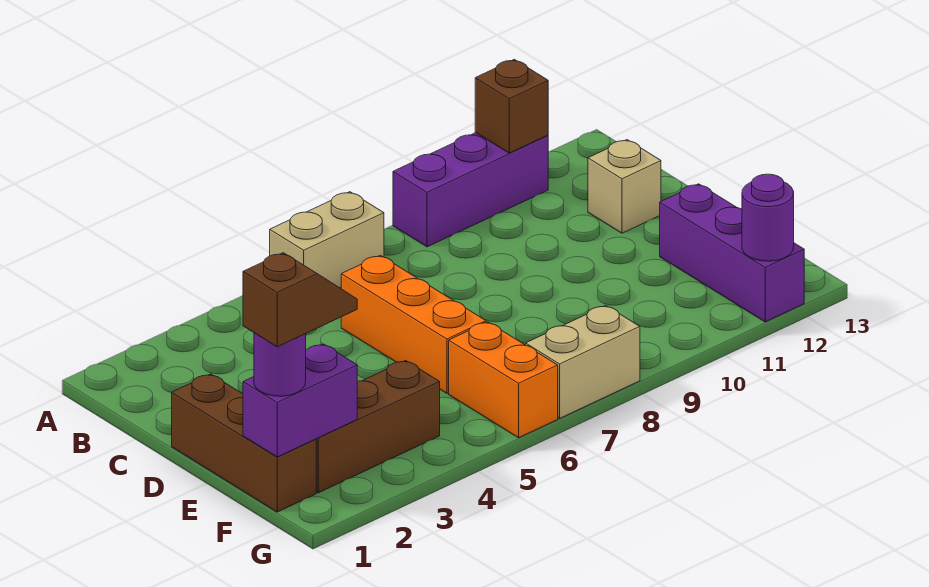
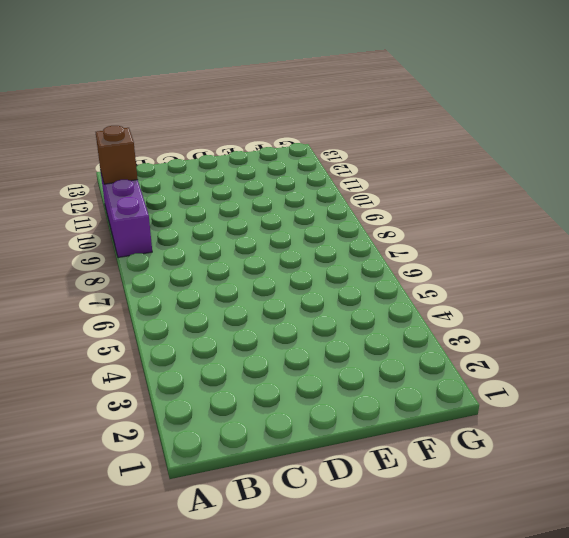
none -> tan 1x2 brick [270,192,384,288]
none -> orange 1x3 brick [341,255,486,393]
none -> tan 1x1 brick [588,140,661,233]

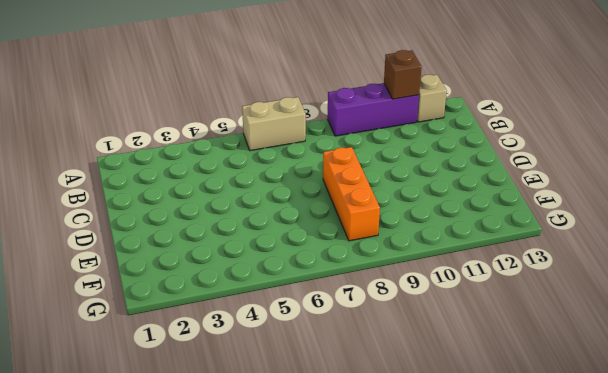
tan 1x1 brick [417,75,447,122] -> tan 1x1 brick moved to [588,140,661,233]
orange 1x3 brick [323,147,380,241] -> orange 1x3 brick moved to [341,255,486,393]
none -> brown 1x3 brick [172,374,316,512]
none -> purple 1x3 brick [660,184,804,322]
none -> brown 1x3 brick [316,361,440,493]

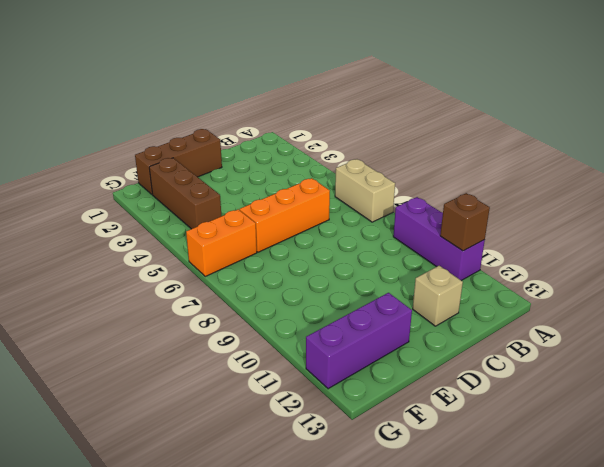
none -> tan 1x2 brick [526,305,640,418]
none -> purple 1x2 brick [243,344,357,457]
none -> purple 1x1 round brick [742,174,794,261]

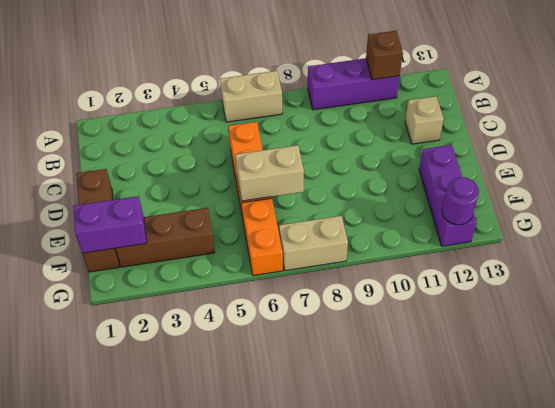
tan 1x2 brick [235,145,304,201] -> none
none -> purple 1x1 round brick [254,333,306,396]
none -> brown 1x2 slope [243,253,357,347]

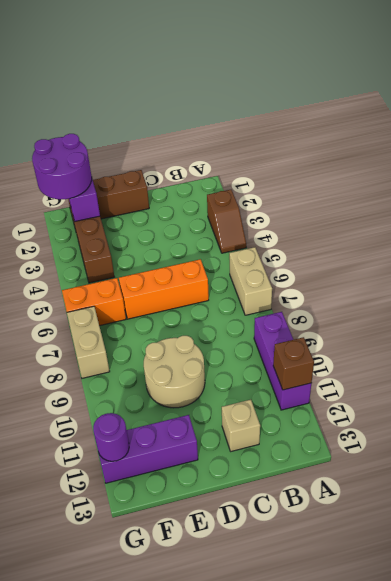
brown 1x2 slope [207,190,246,253] -> brown 1x2 slope moved to [243,253,357,347]
tan 2x2 round brick [144,336,205,408] -> none
purple 2x2 round brick [32,134,92,199] -> purple 1x1 round brick [254,333,306,396]

